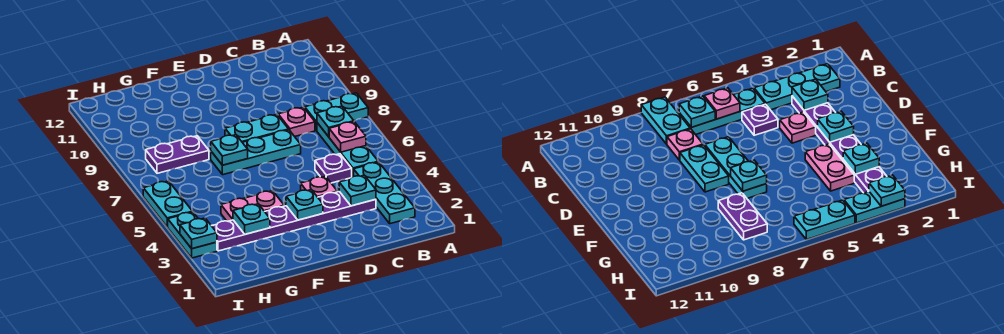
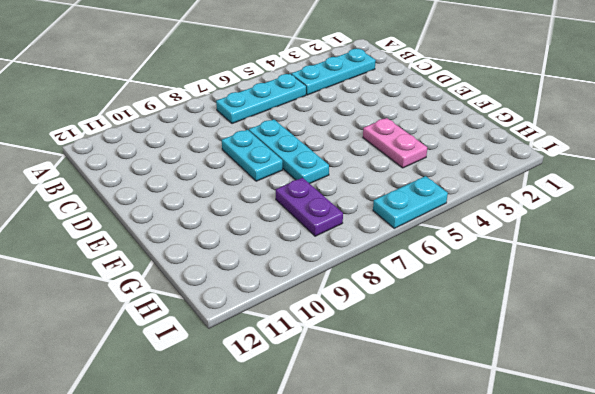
none -> cyan 1x2 plate [305,93,368,131]
none -> purple 1x6 plate [212,192,376,251]
none -> purple 1x1 plate [315,154,352,183]

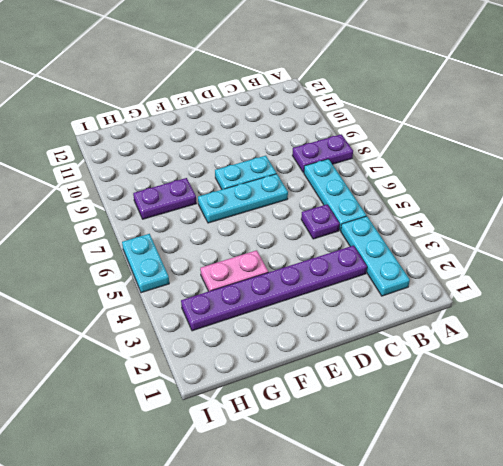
purple 1x2 plate [292,134,353,173] -> cyan 1x2 plate [305,93,368,131]
none -> pink 1x1 plate [278,107,315,137]
none -> pink 1x1 plate [301,176,337,197]
none -> cyan 1x2 plate [168,212,217,258]

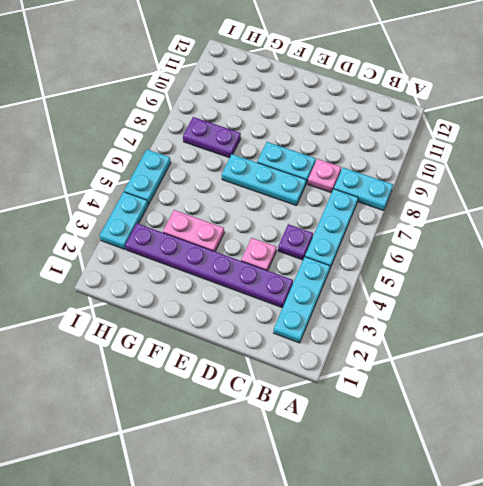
none -> pink 1x1 plate [329,122,366,152]
none -> cyan 1x1 plate [317,106,354,137]
none -> cyan 1x1 plate [339,175,376,206]

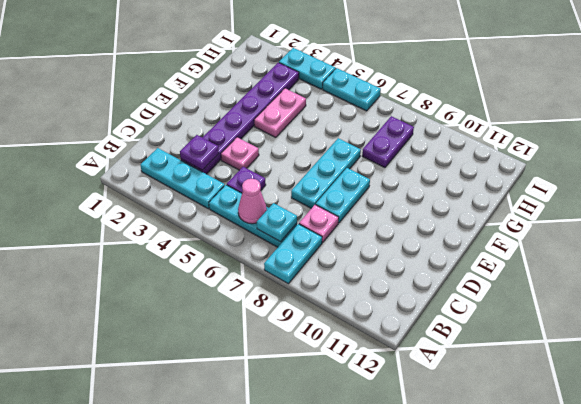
pink 1x1 cone [238,179,267,224] -> pink 1x1 plate [329,122,366,152]
purple 1x1 plate [180,135,219,170] -> cyan 1x1 plate [339,175,376,206]
none -> cyan 1x1 plate [286,190,323,220]
none -> cyan 1x1 plate [211,135,248,165]
none -> cyan 1x1 plate [233,204,270,234]

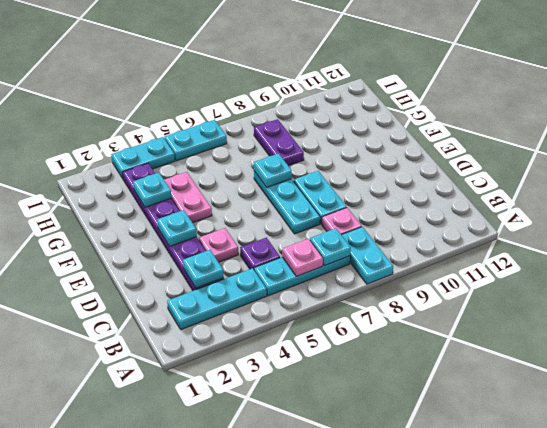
none -> cyan 1x1 plate [180,218,217,249]

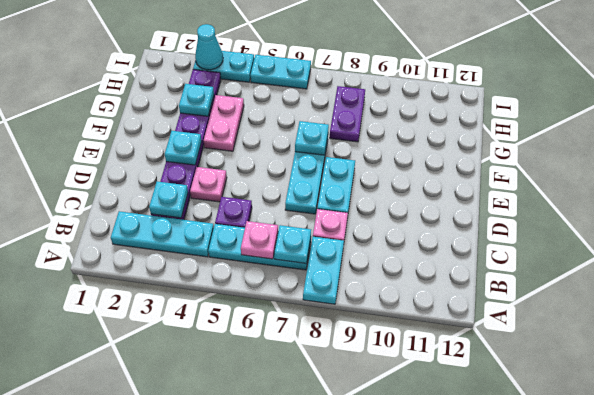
cyan 1x1 cone [195,24,223,70] -> cyan 1x1 plate [180,218,217,249]

